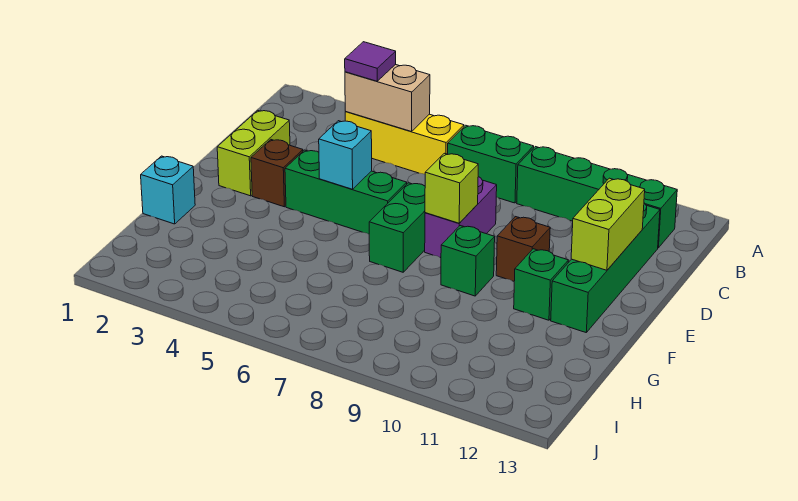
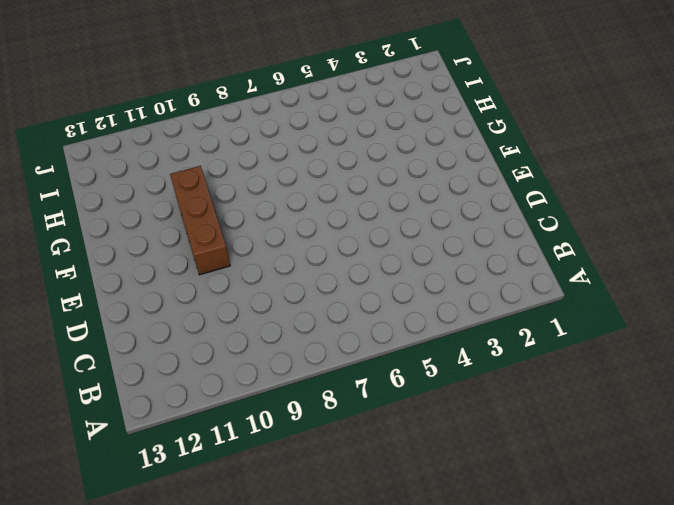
brown 1x3 brick [170,166,230,275] -> brown 1x1 brick [496,217,550,281]
none -> yellow 1x3 brick [345,112,464,174]
none -> green 1x2 brick [448,125,534,203]
none -> green 1x4 brick [517,147,677,248]

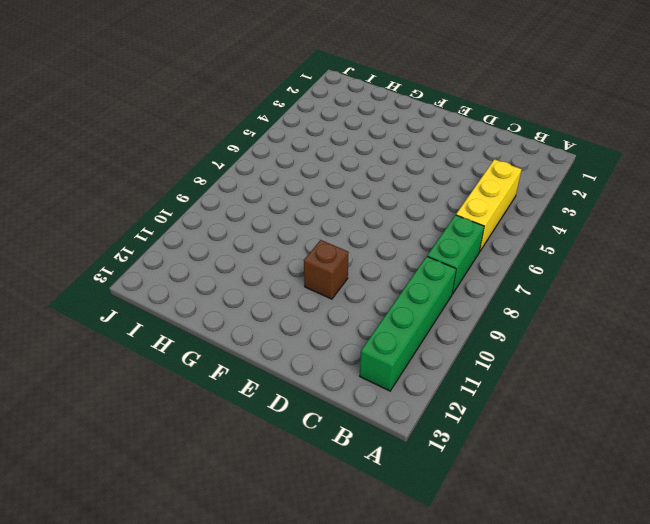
none -> green 1x4 brick [551,203,660,332]
none -> lime 1x2 brick [217,111,290,196]
none -> purple 1x2 brick [425,177,497,258]

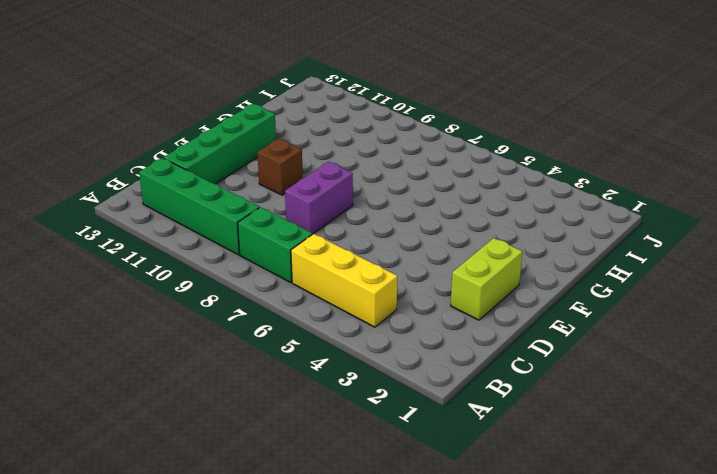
none -> brown 1x1 brick [251,140,303,207]
none -> green 1x3 brick [285,150,407,234]
none -> green 1x2 brick [369,183,425,272]

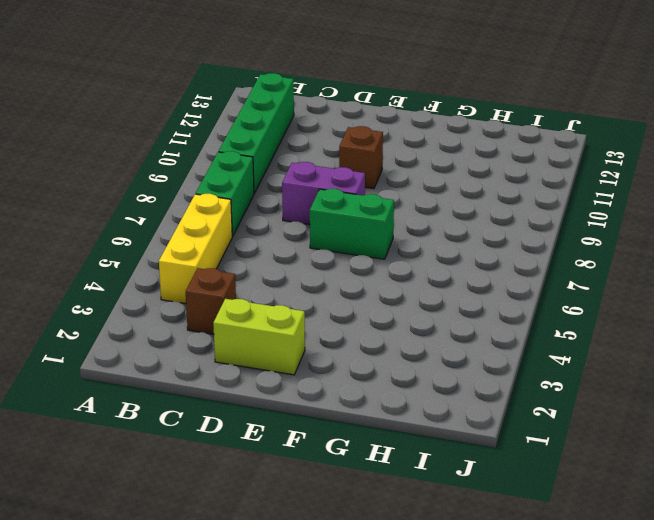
brown 1x1 brick [186,268,236,334] -> brown 1x1 brick moved to [251,140,303,207]
none -> green 1x4 brick [551,203,660,332]
none -> green 1x3 brick [285,150,407,234]
none -> green 1x1 brick [441,226,495,296]

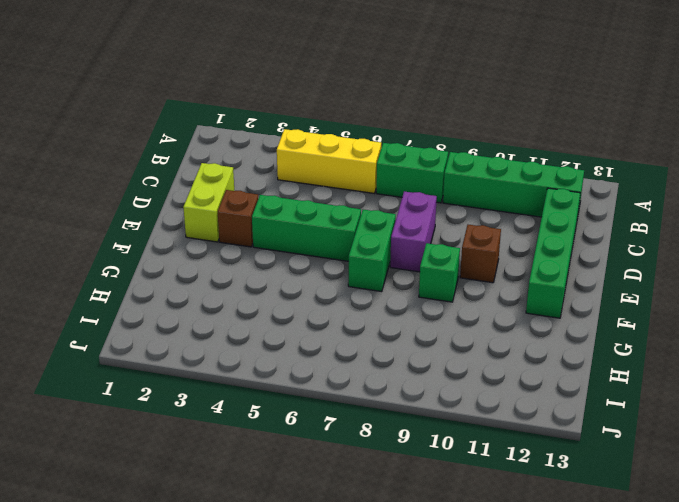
none -> green 1x1 brick [514,249,568,320]
none -> cyan 1x1 brick [141,156,195,224]
none -> tan 1x2 brick [345,64,430,132]

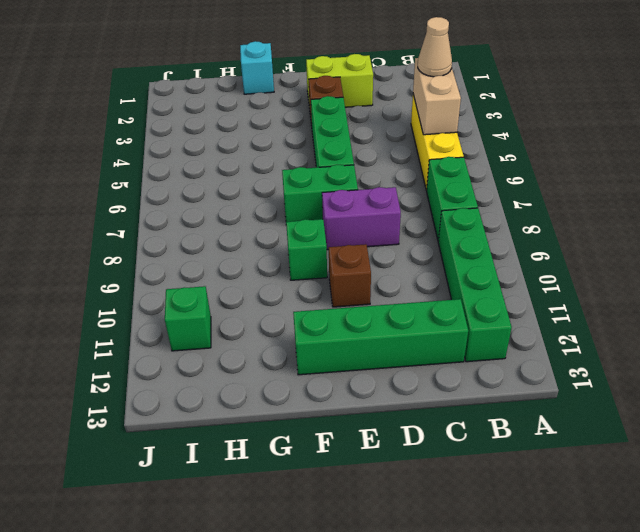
tan 1x1 cone [418,17,452,77] -> purple 1x1 tile [345,42,396,81]
green 1x1 brick [165,286,211,351] -> green 1x1 brick moved to [514,249,568,320]
none -> lime 1x2 brick [571,178,645,270]
none -> cyan 1x1 brick [319,121,372,189]
none -> lime 1x1 brick [425,153,478,223]

